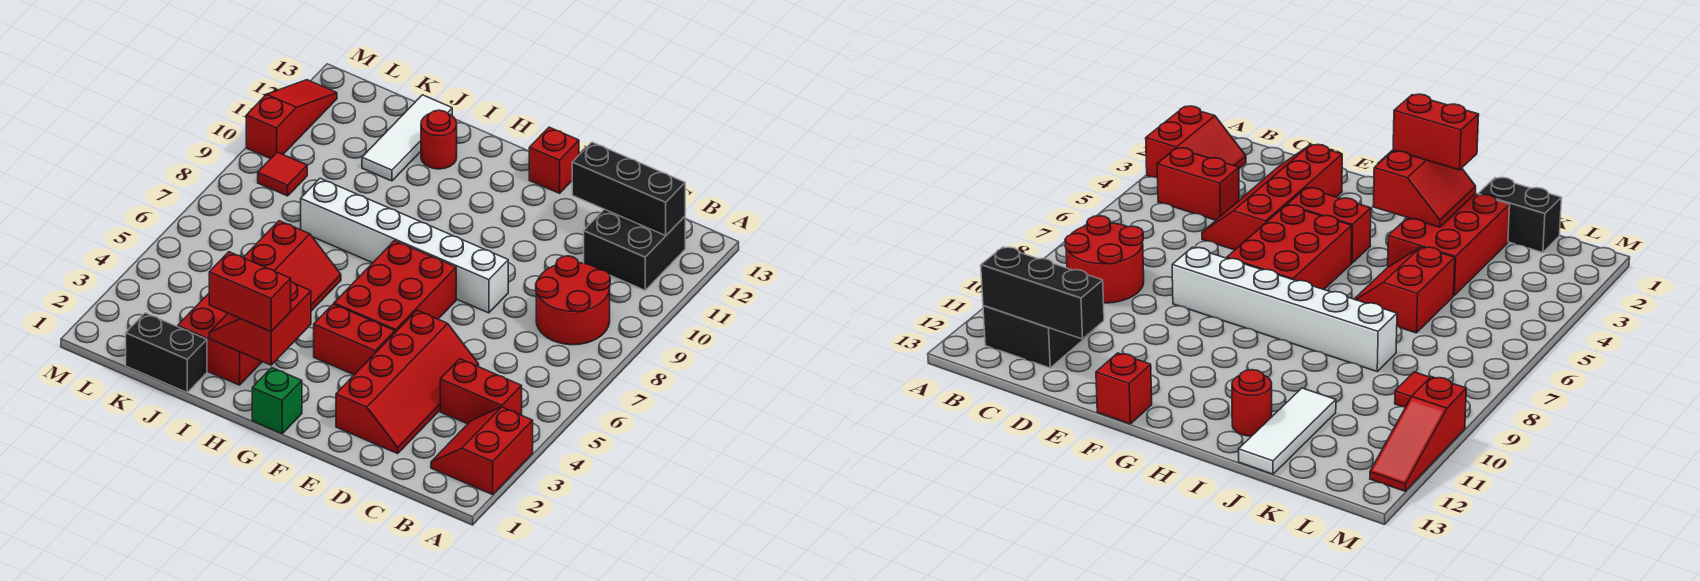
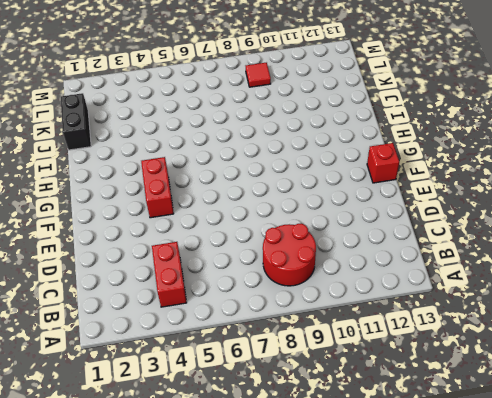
none -> red 2x2 slope [431,407,533,495]
none -> black 2x2 brick [584,209,685,290]
none -> red 2x4 slope [336,310,479,453]

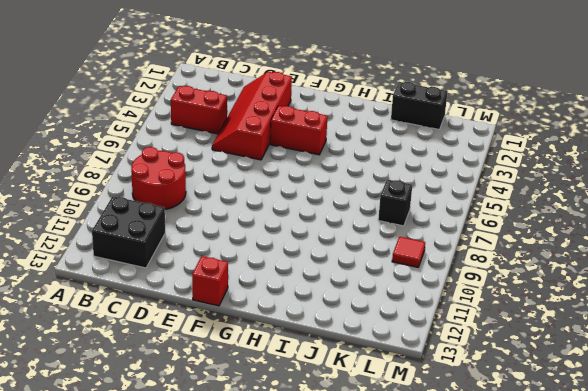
black 1x1 brick [378,179,412,226] -> none
none -> red 2x2 slope [431,407,533,495]
none -> white 1x6 brick [301,178,508,313]
none -> red 2x3 brick [334,241,456,332]

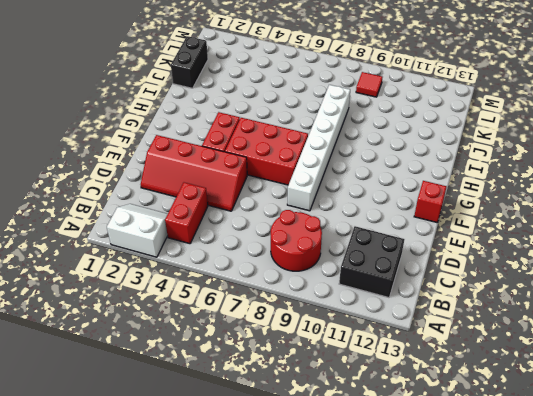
white 2x2 slope [107,204,168,257] -> red 2x2 slope [431,407,533,495]
none -> green 1x1 brick [252,368,302,434]
none -> red 2x3 brick [178,294,262,385]
none -> red 2x2 slope [243,221,341,311]

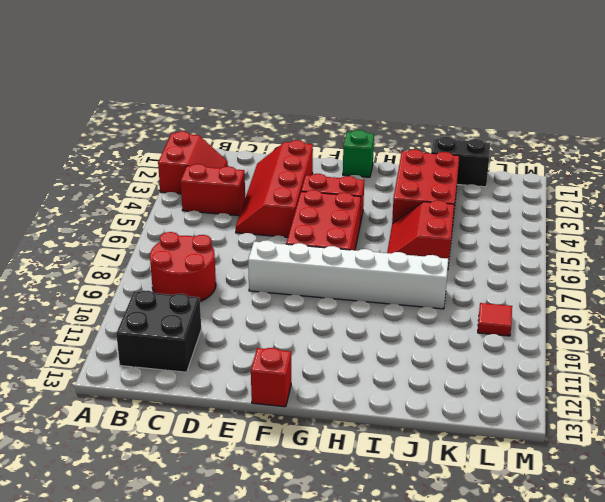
none -> red 1x1 round brick [421,110,457,169]
none -> white 1x3 tile [362,95,452,181]
none -> red 1x3 slope [246,80,337,159]

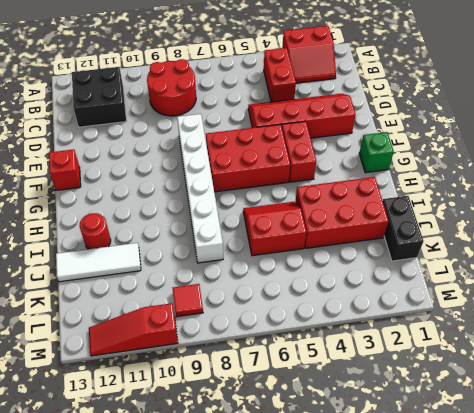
none -> black 1x3 brick [572,142,685,236]
none -> red 2x2 slope [209,282,311,365]
none -> red 1x2 brick [209,252,291,332]

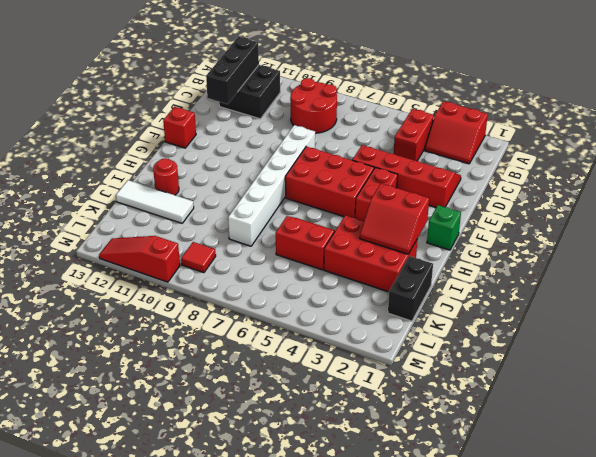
none -> red 1x2 brick [209,252,291,332]

